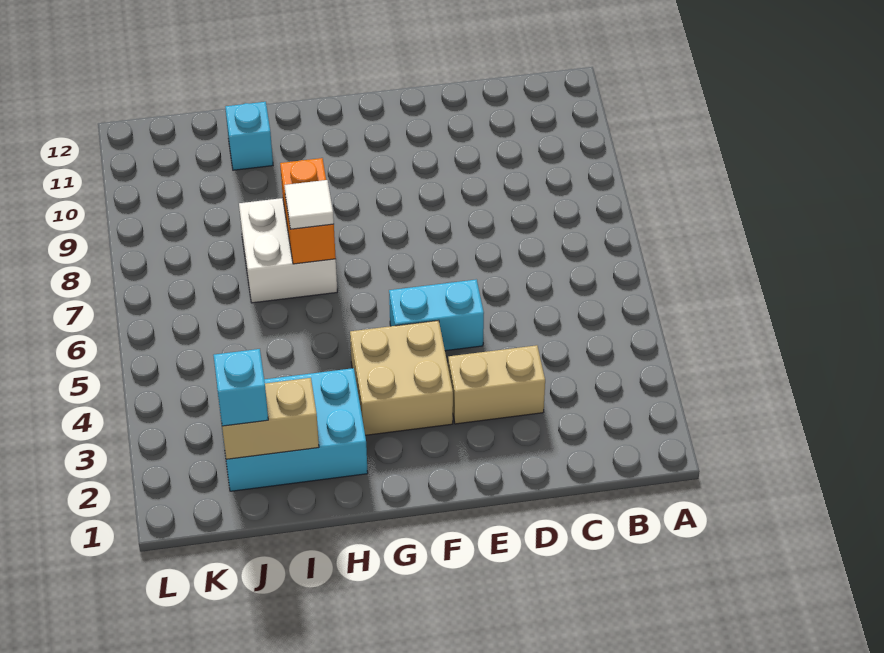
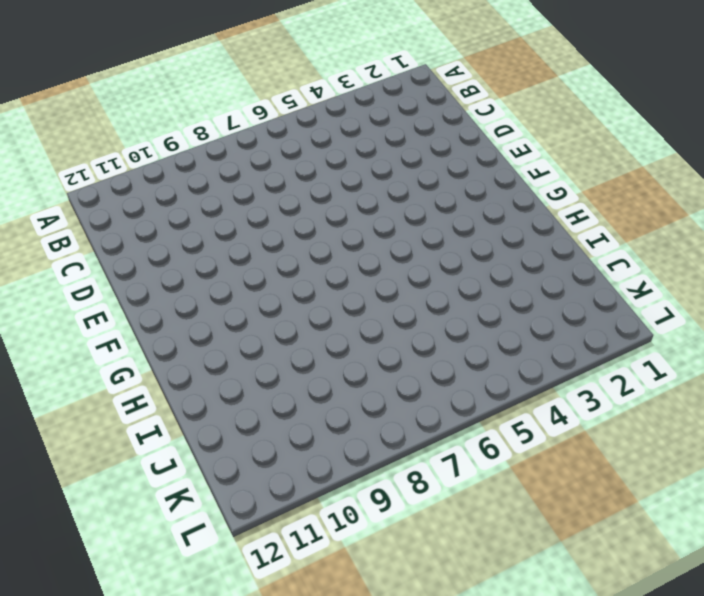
none -> tan 1x2 brick [448,345,545,424]
none -> cyan 1x2 brick [389,279,484,351]

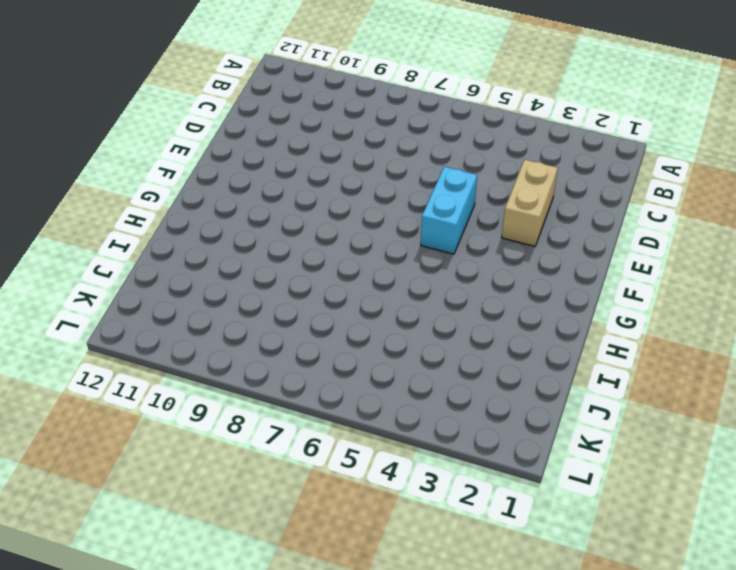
none -> tan 2x2 brick [350,320,453,435]
none -> cyan 2x3 brick [217,368,368,491]

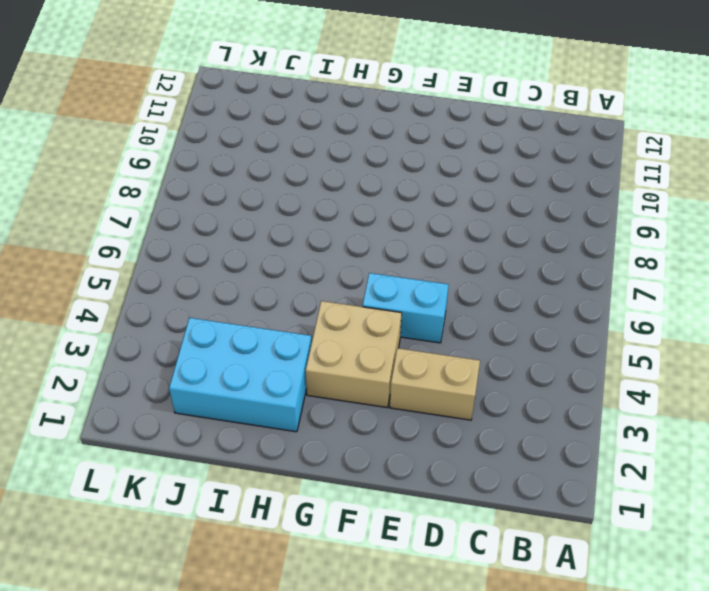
none -> white 2x2 brick [239,198,337,303]
none -> cyan 1x1 brick [225,102,273,170]

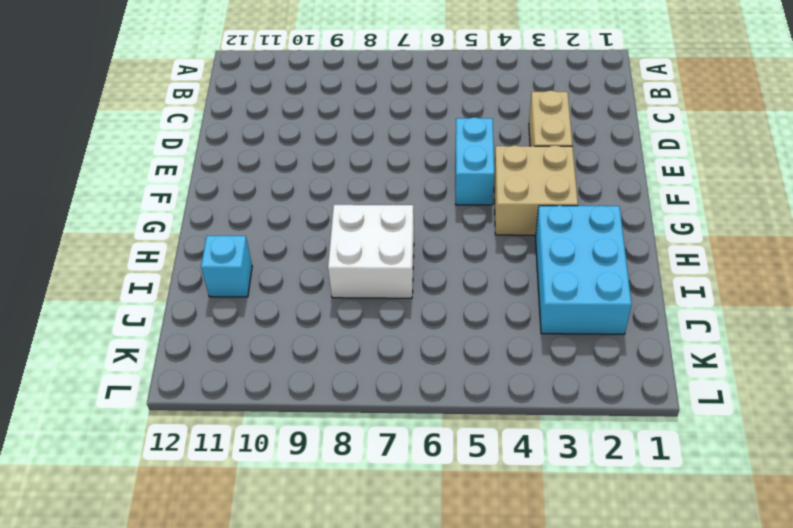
none -> orange 1x2 brick [280,158,336,264]
none -> tan 1x2 brick [220,378,319,459]

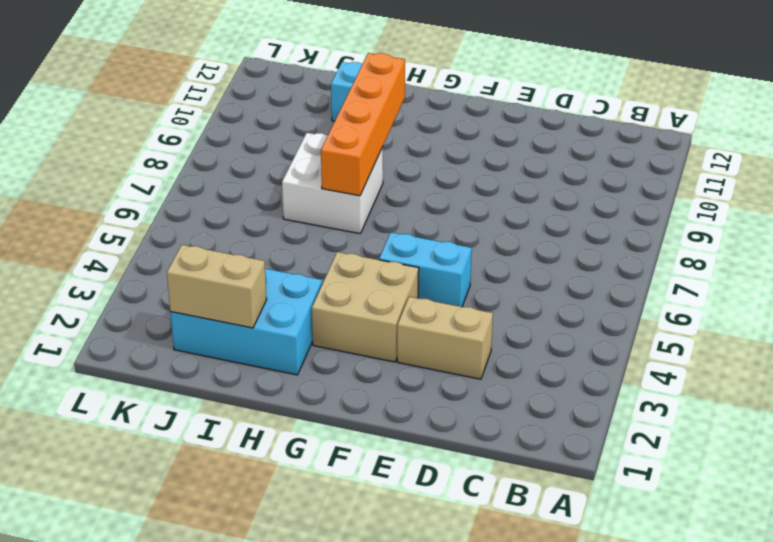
orange 1x4 brick [321,53,405,196] -> orange 1x2 brick [280,158,336,264]
none -> white 1x1 tile [284,180,334,229]
none -> cyan 1x1 brick [213,349,268,426]

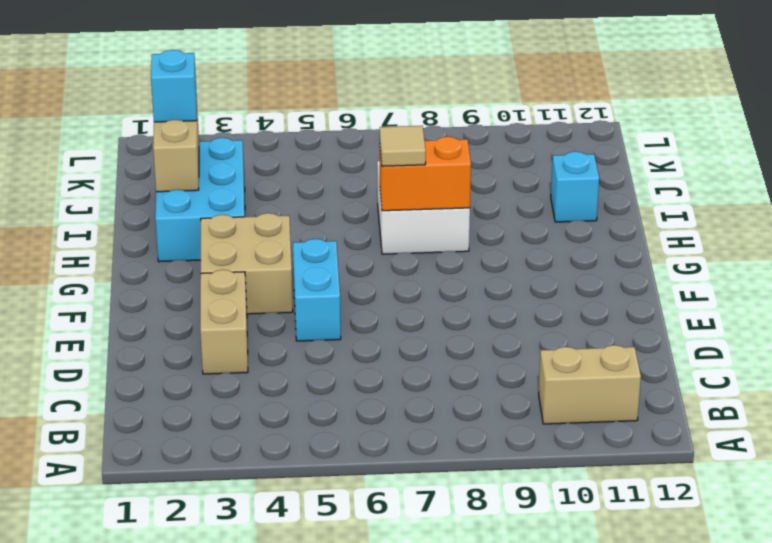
tan 1x2 brick [539,345,641,424] -> none
tan 1x1 tile [379,126,426,166] -> white 1x1 tile [284,180,334,229]

